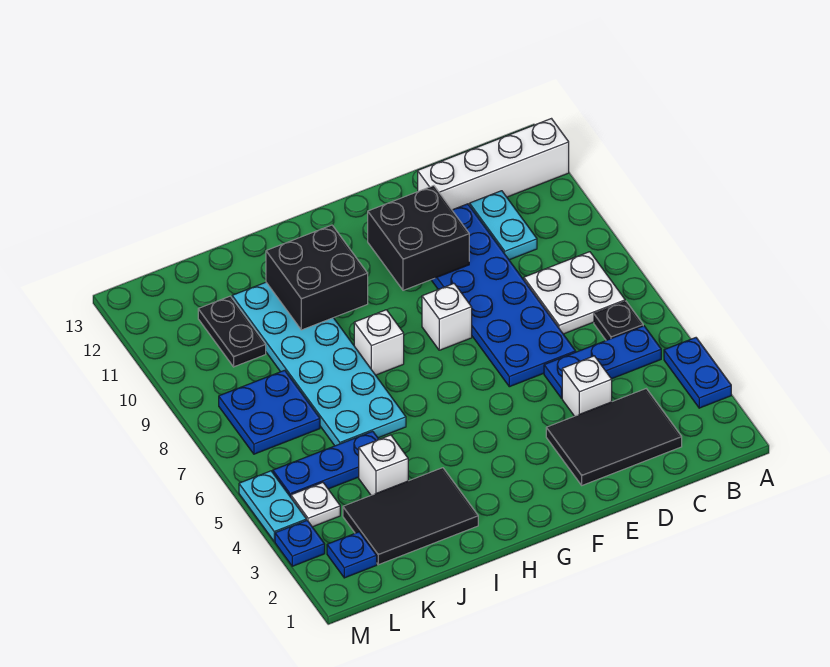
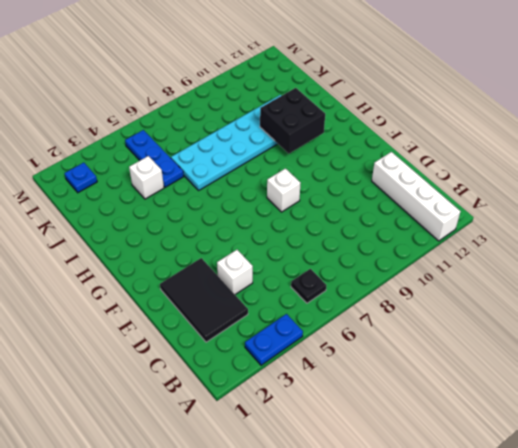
none -> blue 1x3 plate [544,326,661,398]
none -> white 2x2 plate [524,252,625,334]
none -> cyan 1x2 plate [470,191,537,260]

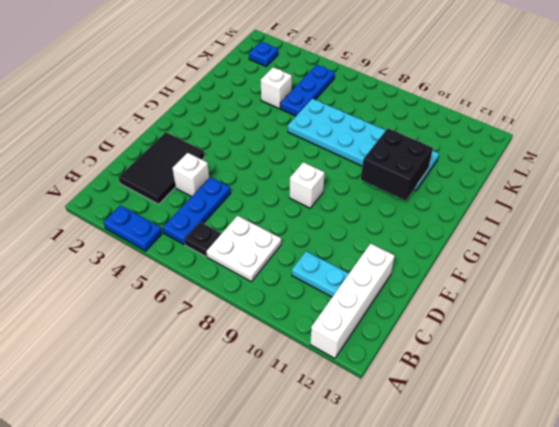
none -> blue 2x6 plate [432,204,576,387]
none -> white 1x1 brick [354,310,404,375]
none -> black 2x3 tile [343,468,478,565]

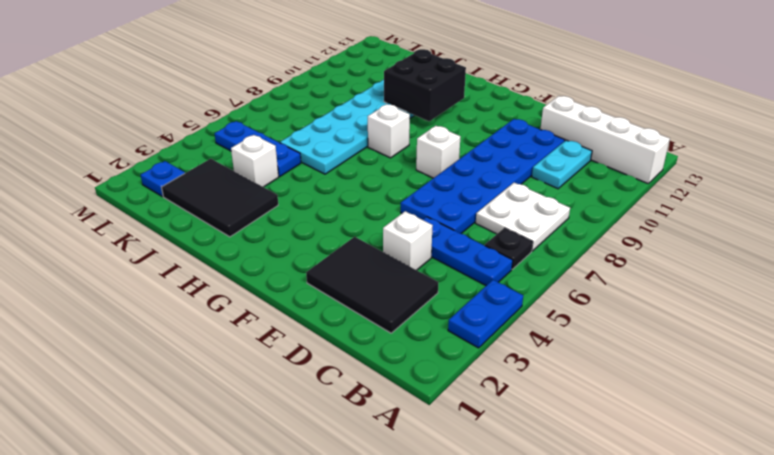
none -> blue 2x2 plate [219,370,320,454]
none -> black 1x2 plate [198,296,266,367]
none -> white 1x1 plate [291,483,340,527]

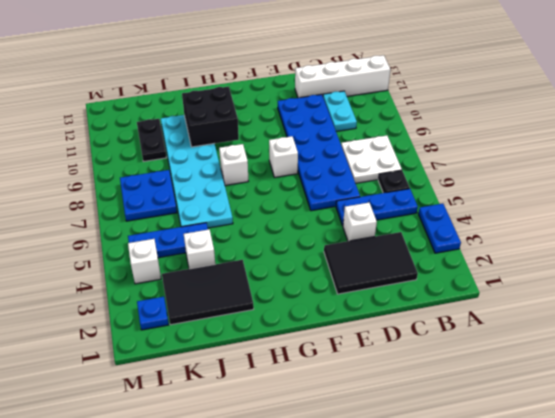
white 1x1 brick [128,239,161,284] -> white 1x1 plate [291,483,340,527]
none -> blue 1x1 plate [275,520,325,566]
none -> cyan 1x2 plate [239,471,306,542]
none -> black 2x2 brick [368,186,469,290]

